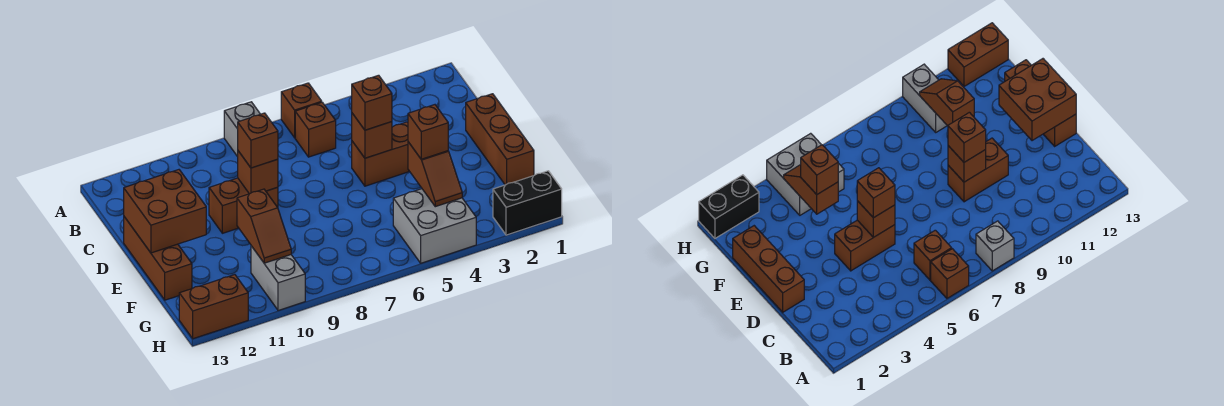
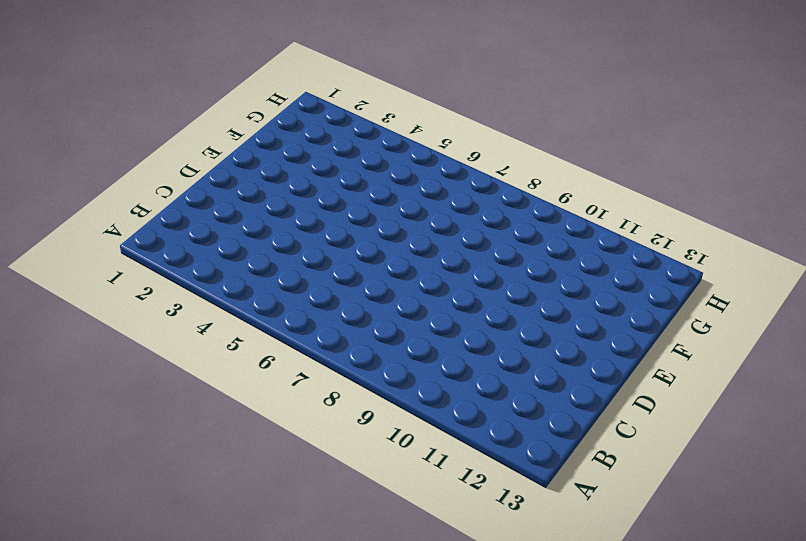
none -> brown 1x1 brick [281,83,322,138]
none -> grey 1x1 brick [224,102,260,157]
none -> brown 1x1 brick [295,102,336,157]

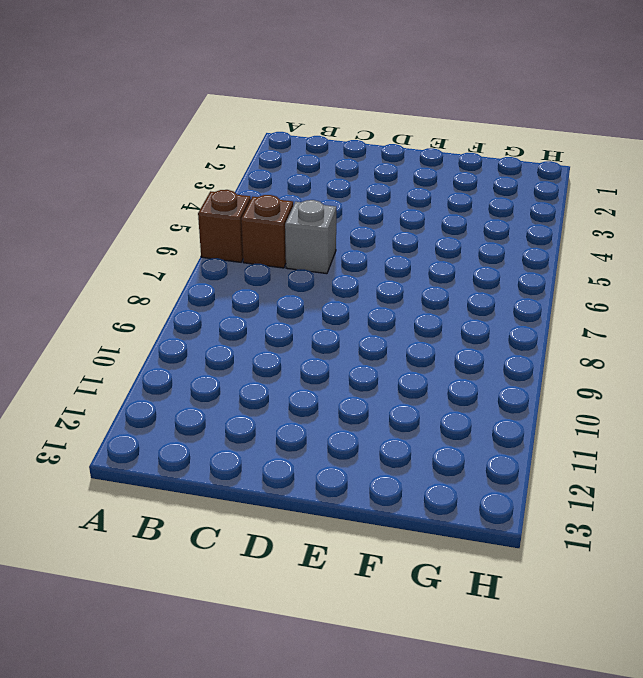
grey 1x1 brick [285,200,336,274] -> grey 1x1 brick moved to [224,102,260,157]
none -> brown 1x3 brick [466,94,534,185]
none -> brown 1x2 brick [352,122,410,186]
none -> brown 1x2 brick [209,178,278,233]

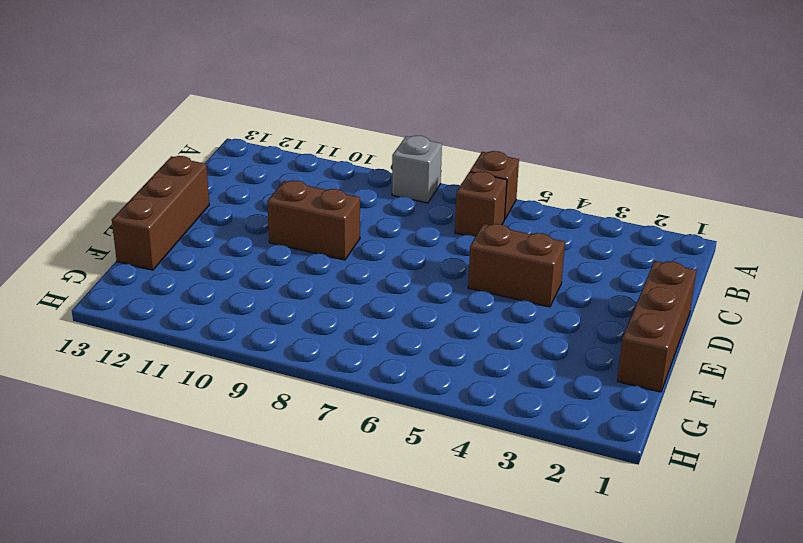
none -> grey 2x2 brick [393,189,476,263]
none -> grey 1x2 brick [251,246,305,311]
none -> black 1x2 brick [493,171,562,235]

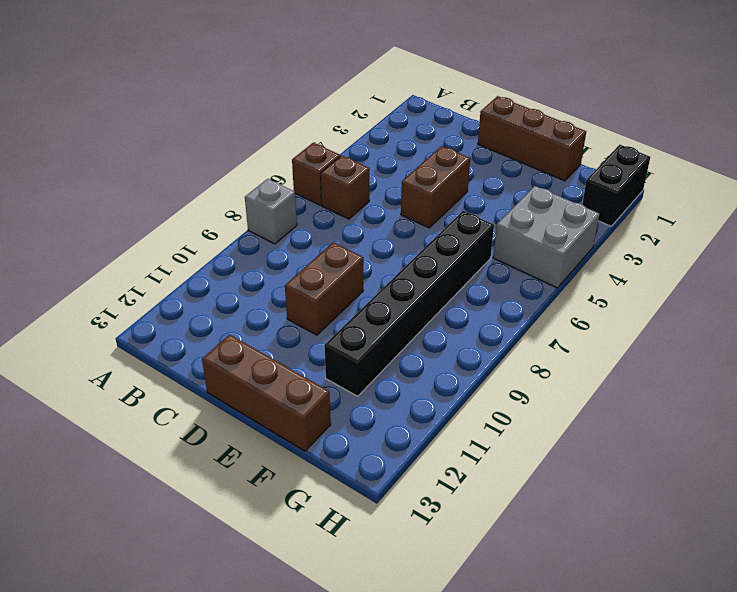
black 1x6 brick [324,211,494,396] -> none
none -> grey 1x2 brick [251,246,305,311]
none -> brown 1x2 brick [179,275,248,339]
none -> brown 1x1 brick [352,113,392,158]

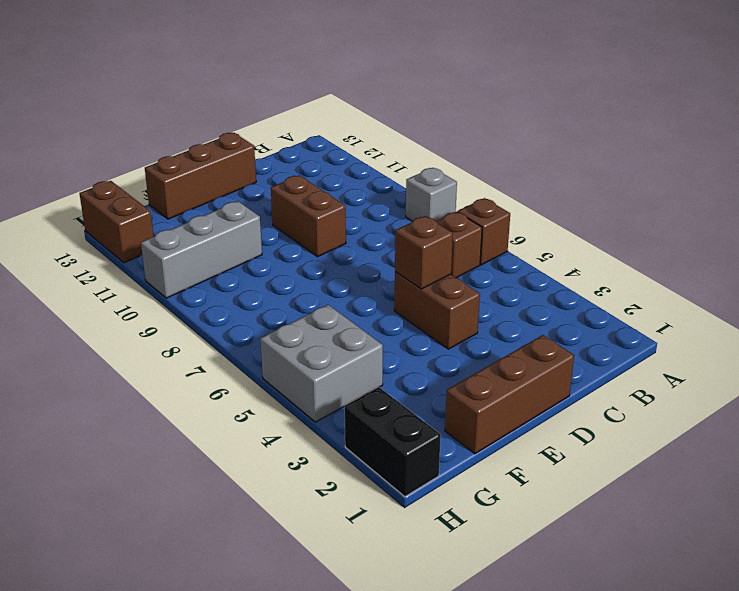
grey 1x3 brick [141,201,262,298] -> grey 1x2 brick [251,246,305,311]
none -> brown 1x1 brick [238,151,278,194]
none -> brown 2x2 brick [124,170,206,253]
none -> brown 1x2 slope [408,142,462,207]

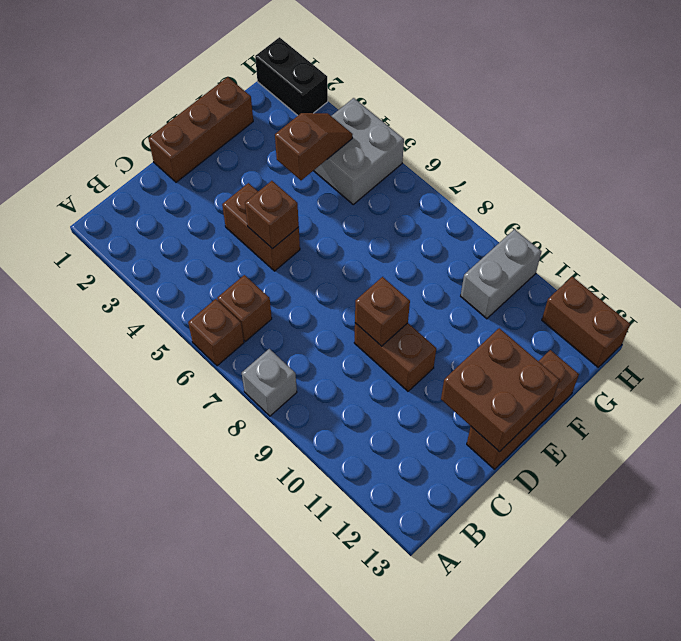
none -> brown 1x2 slope [237,189,291,263]
none -> brown 1x1 brick [352,75,392,130]
none -> brown 1x1 brick [238,113,278,168]

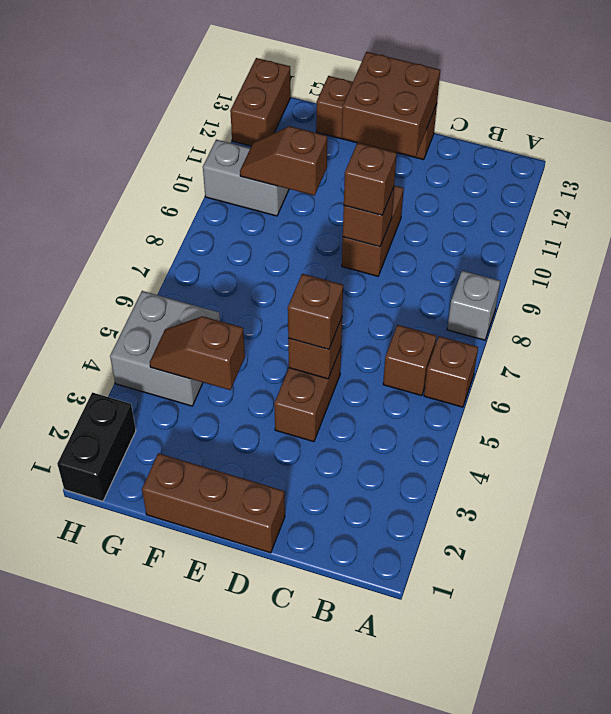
none -> brown 1x1 brick [408,105,448,159]

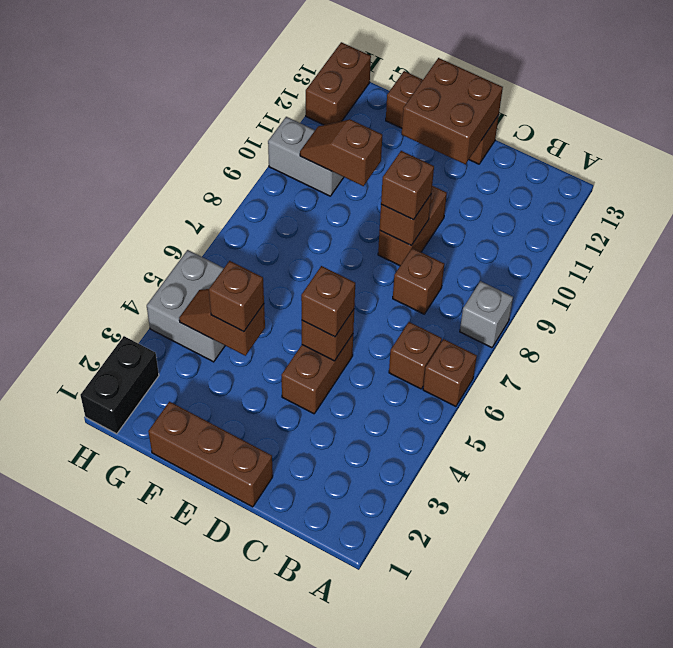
brown 1x1 brick [393,248,444,314] -> none

